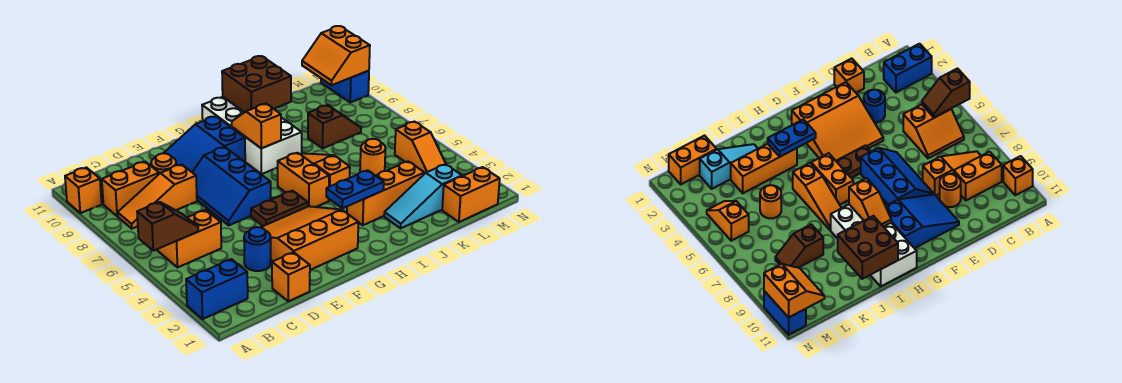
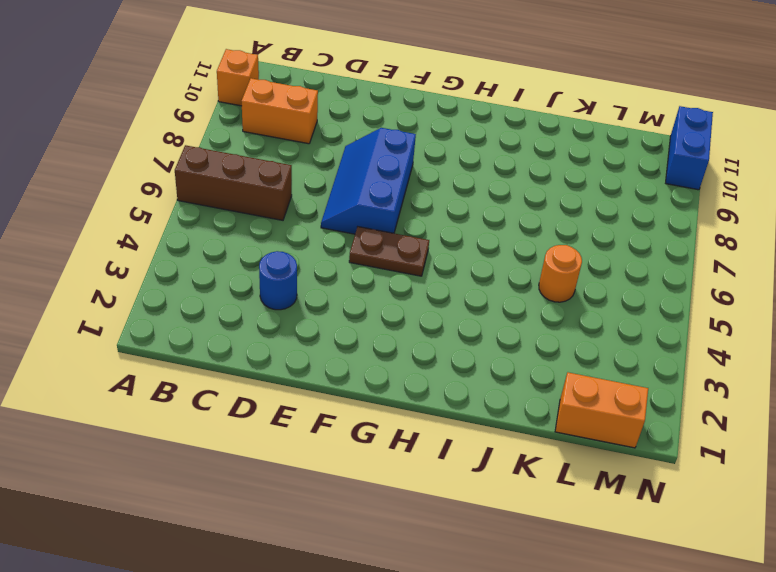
brown 1x3 brick [175,145,292,220] -> orange 2x2 slope [157,210,221,267]
none -> blue 1x2 brick [186,259,248,319]
none -> orange 1x3 slope [118,164,197,229]
none -> orange 1x1 brick [272,252,310,301]

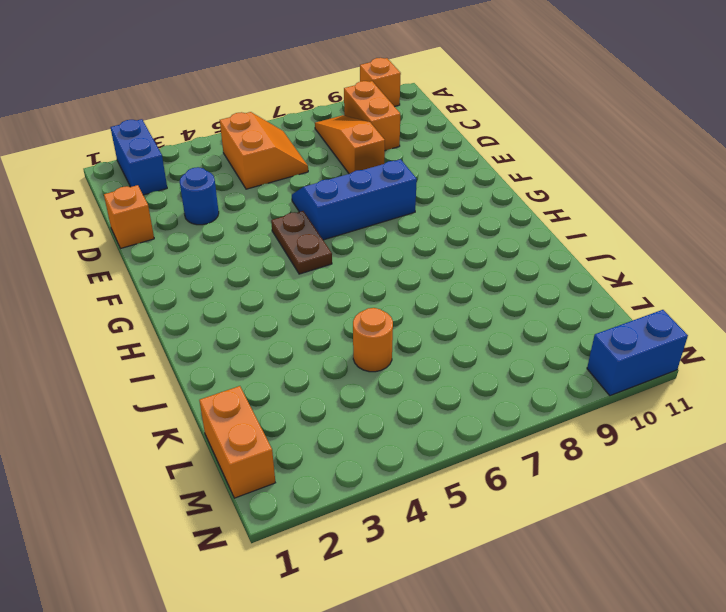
none -> orange 1x1 round brick [151,153,176,174]
none -> orange 3x3 slope [261,206,358,270]
none -> blue 2x3 slope [164,116,245,172]

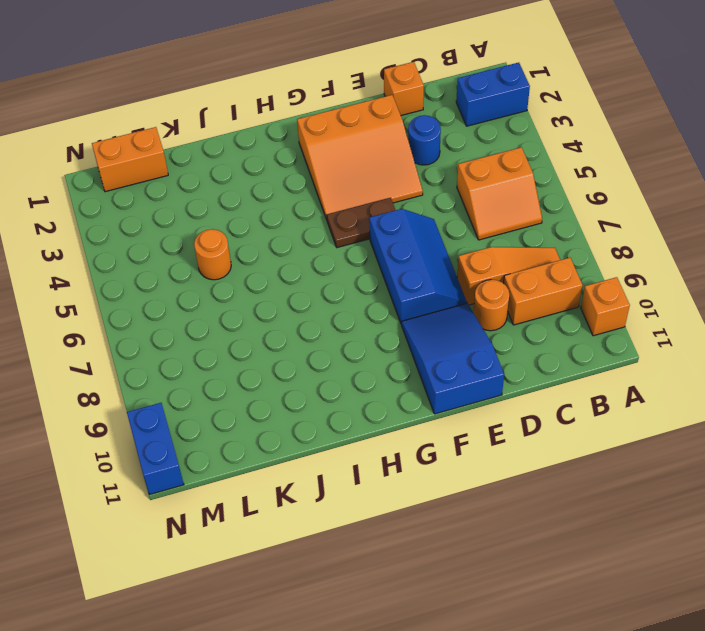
blue 2x3 slope [401,303,504,414] -> blue 2x3 slope turned to [164,116,245,172]
none -> orange 1x2 brick [278,153,329,207]
none -> white 2x4 brick [202,97,302,174]
none -> orange 1x3 brick [347,161,424,225]

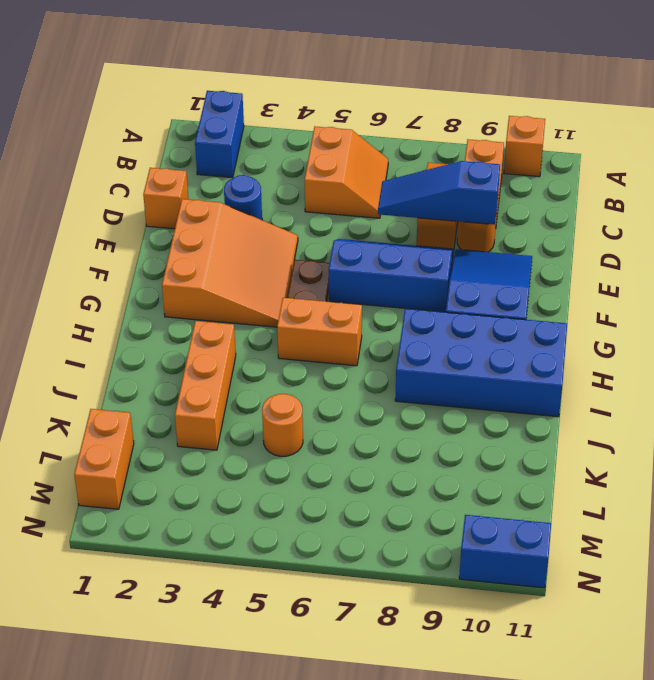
blue 1x3 slope [378,161,500,225] -> none
blue 2x4 brick [395,309,567,417] -> white 2x4 brick [202,97,302,174]
none -> orange 1x3 slope [300,153,350,201]
none -> cyan 1x3 slope [384,164,462,228]
none -> brown 1x2 slope [308,105,361,148]

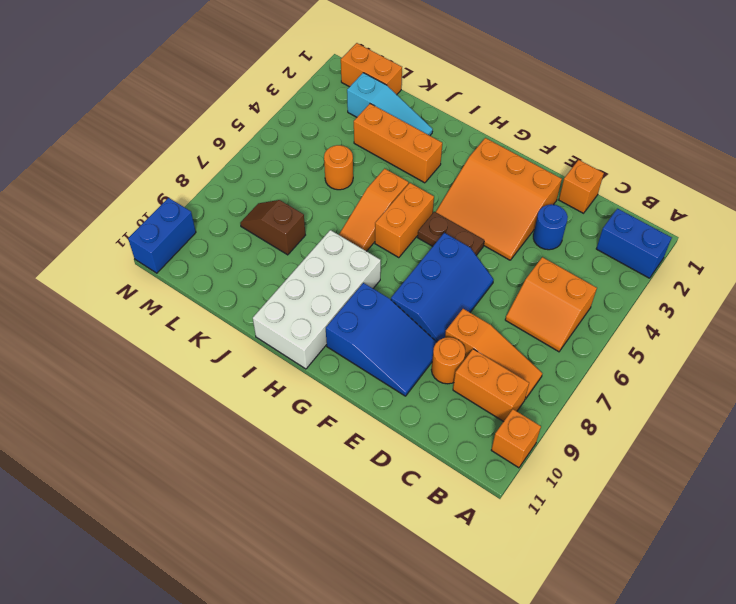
none -> orange 1x2 slope [395,122,446,174]
none -> brown 1x2 slope [137,202,198,251]
none -> blue 1x2 plate [326,170,384,208]

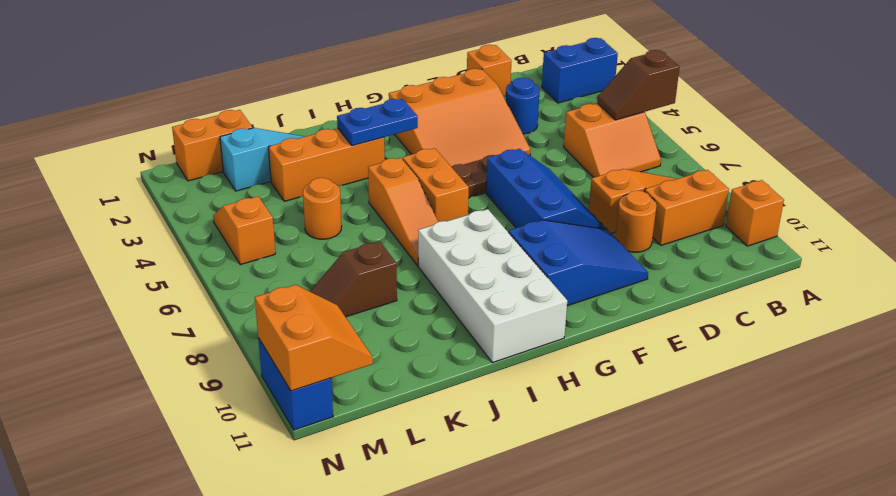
none -> orange 1x2 slope [232,104,281,148]
none -> brown 2x2 brick [222,56,291,112]

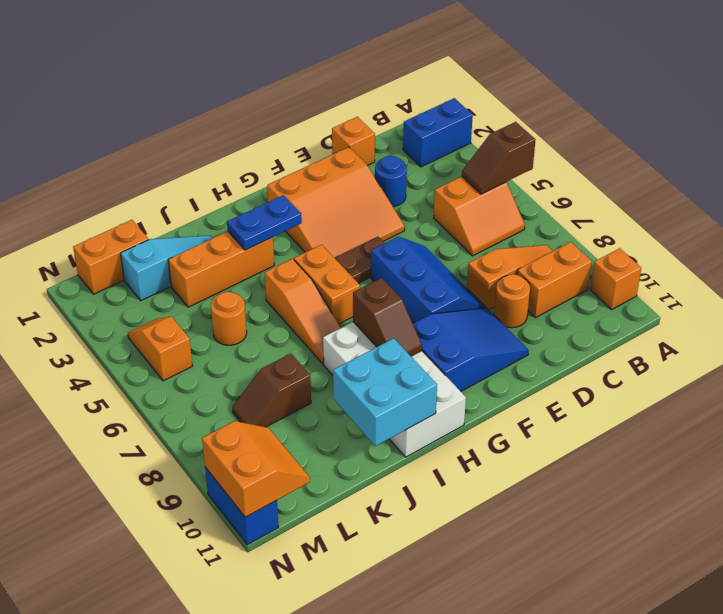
brown 1x2 slope [353,278,422,356] -> orange 1x2 slope [232,104,281,148]
cyan 2x2 brick [333,338,437,446] -> brown 2x2 brick [222,56,291,112]

